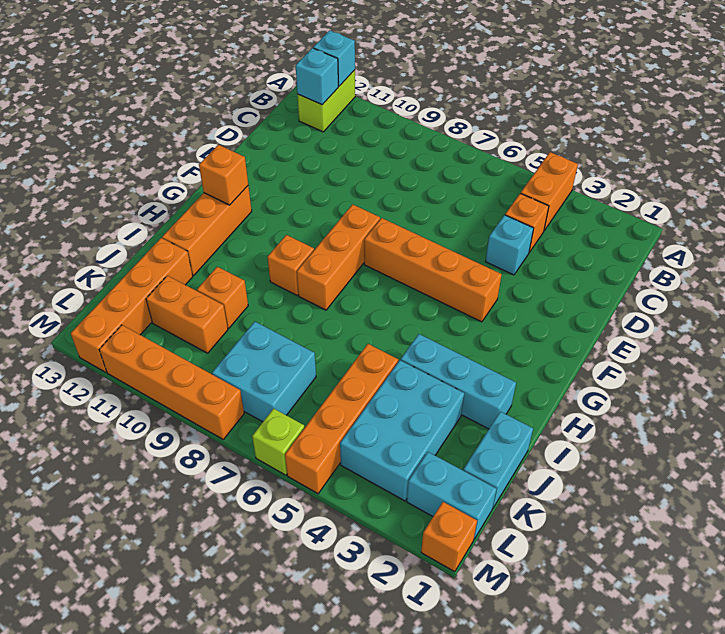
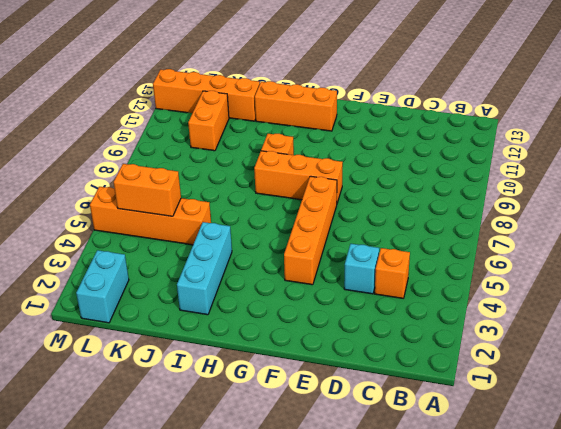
orange 1x2 brick [114,164,181,216] -> orange 1x2 brick moved to [521,152,578,231]
none -> lime 1x2 brick [297,70,355,132]
none -> cyan 1x2 brick [463,412,533,508]
none -> cyan 2x3 brick [340,360,464,501]

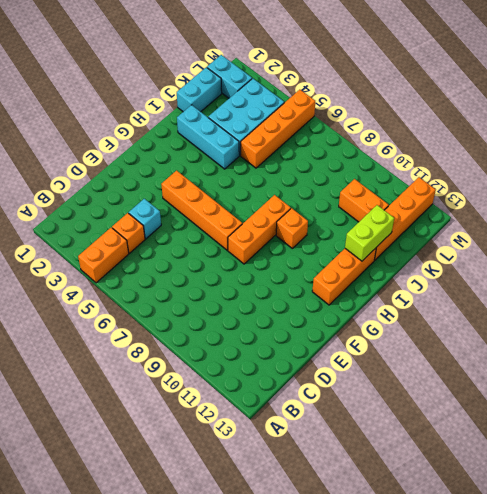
lime 1x2 brick [345,205,394,261] -> lime 1x2 brick moved to [297,70,355,132]
none -> orange 1x1 brick [197,267,248,328]
none -> cyan 2x2 brick [212,322,316,422]
none -> orange 1x1 brick [421,502,477,572]

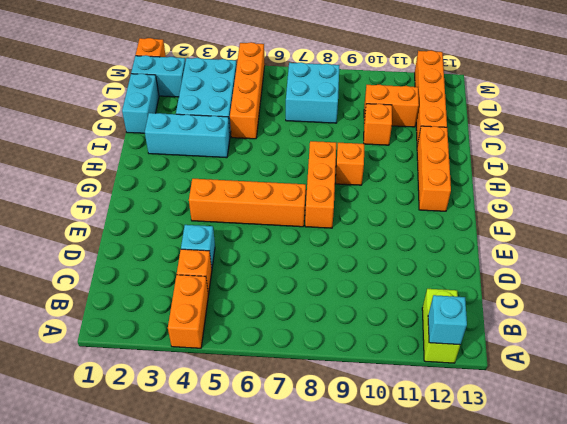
none -> lime 1x1 brick [252,408,305,475]
none -> orange 1x4 brick [99,325,244,439]
none -> cyan 1x1 brick [296,48,338,105]

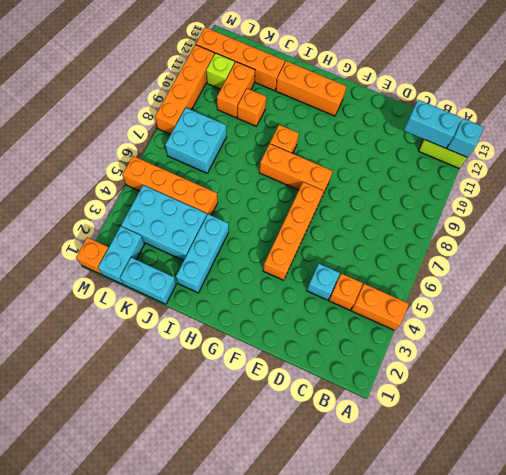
cyan 1x2 brick [404,100,461,148] -> cyan 1x1 brick [296,48,338,105]
lime 1x1 brick [206,53,235,89] -> lime 1x1 brick moved to [252,408,305,475]
none -> orange 1x1 brick [199,145,248,205]

